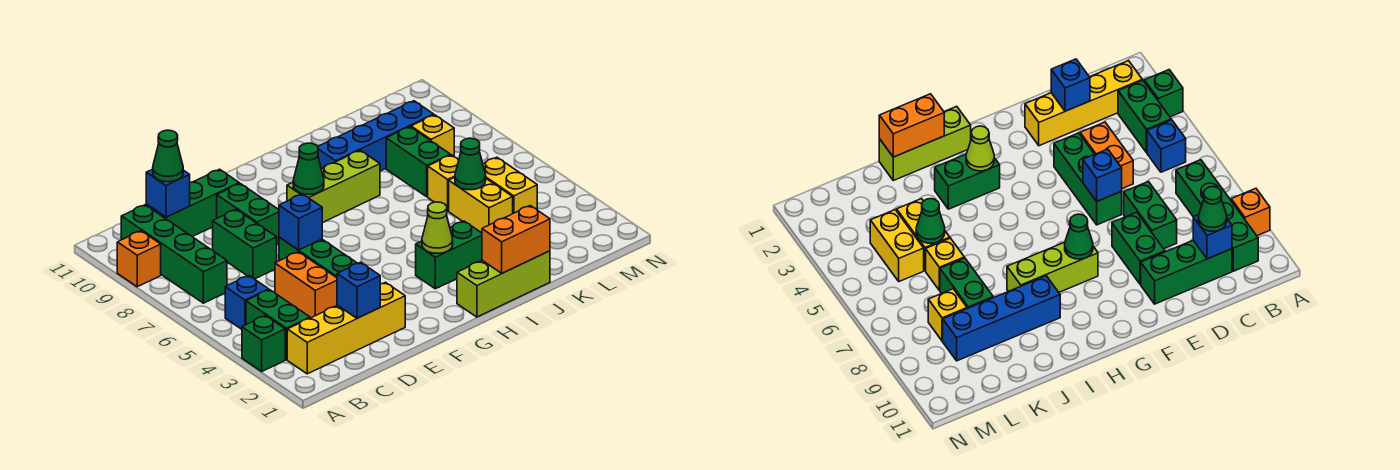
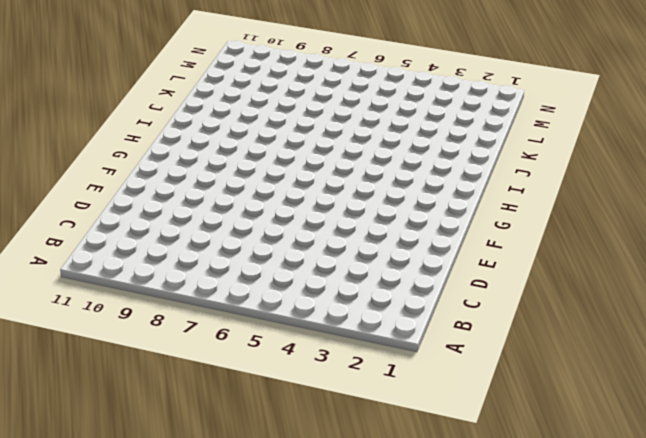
none -> green 1x1 brick [242,316,285,371]
none -> orange 1x1 brick [117,231,161,287]
none -> yellow 1x4 brick [287,282,405,374]

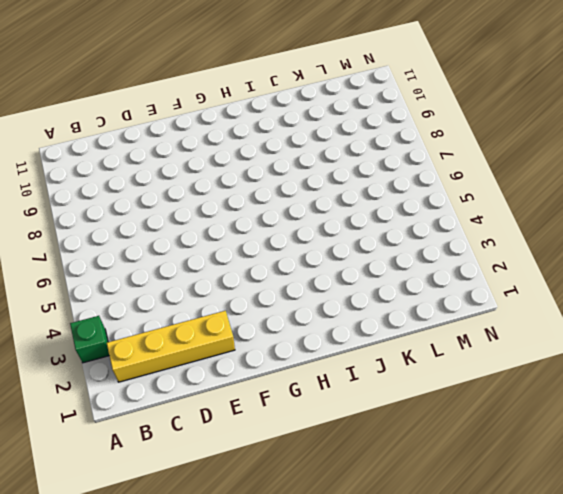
none -> orange 1x1 brick [117,231,161,287]
none -> green 1x2 brick [246,290,310,360]
none -> blue 1x1 brick [225,276,269,329]

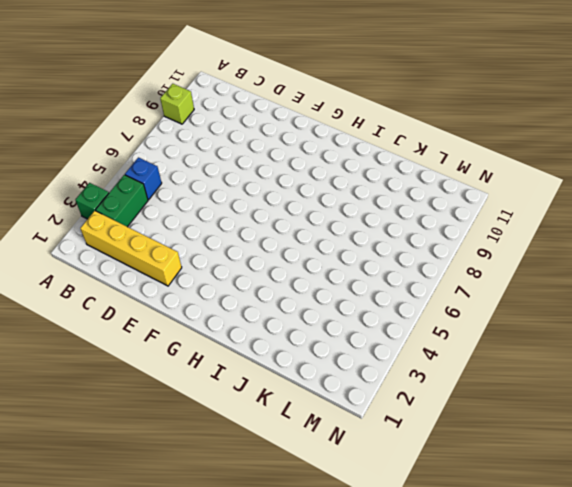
lime 1x1 brick [160,84,194,124] -> orange 1x1 brick [117,231,161,287]
none -> green 1x4 brick [121,205,227,303]
none -> green 1x3 brick [146,169,239,237]
none -> orange 1x2 brick [275,252,337,318]

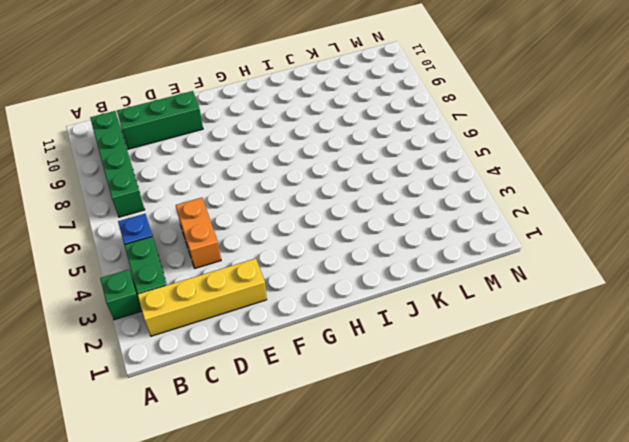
none -> orange 1x1 brick [117,231,161,287]
none -> green 1x2 brick [213,210,277,279]
none -> green 1x3 brick [279,237,358,278]

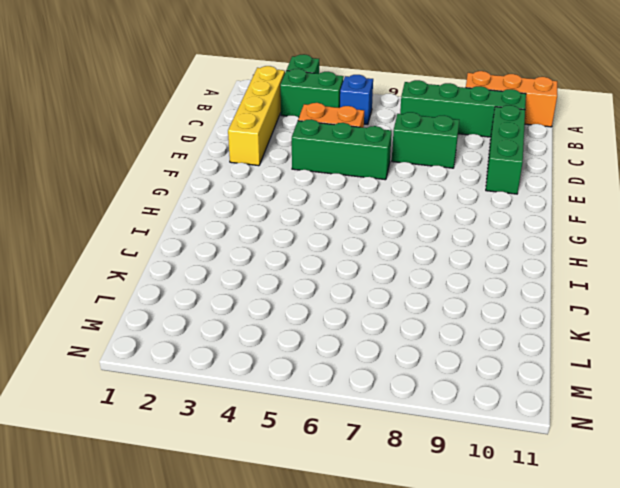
orange 1x3 brick [466,71,557,127] -> orange 1x1 brick [117,231,161,287]
none -> green 1x2 brick [217,184,279,244]
none -> lime 1x3 brick [287,150,380,223]
none -> lime 1x3 brick [457,251,550,317]

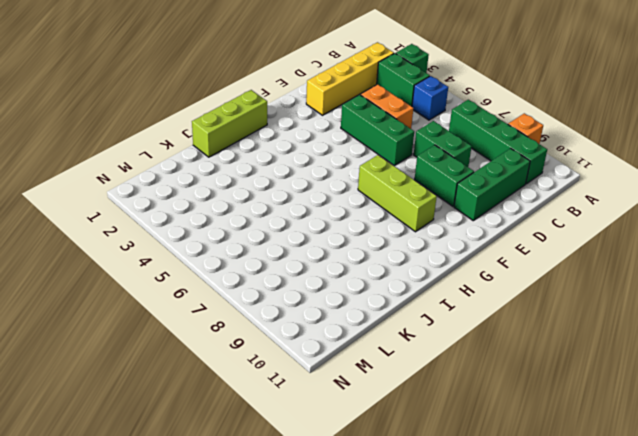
lime 1x3 brick [358,155,437,232] -> lime 1x3 brick turned to [287,150,380,223]
none -> green 1x2 brick [416,221,482,289]
none -> blue 1x4 brick [318,101,434,171]
none -> yellow 1x2 brick [449,177,513,233]

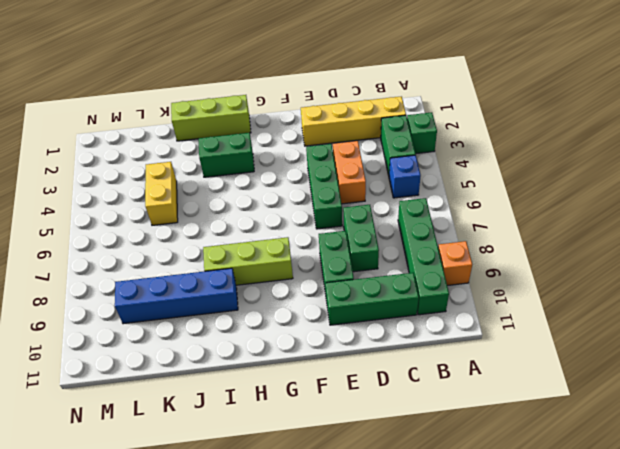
none -> yellow 1x1 brick [428,155,459,211]
none -> green 1x2 brick [386,127,450,197]
none -> yellow 1x2 brick [483,157,537,213]

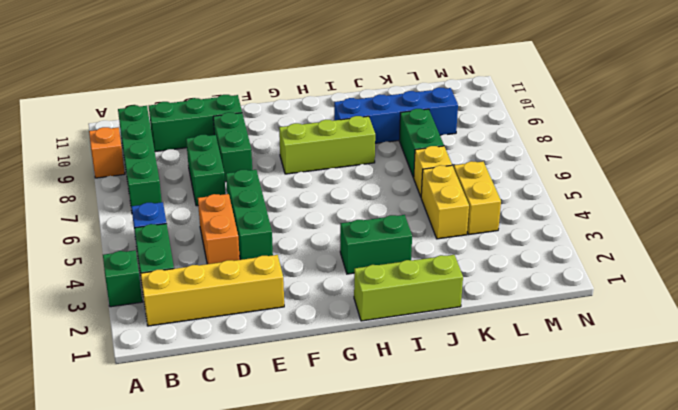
none -> yellow 1x1 brick [411,115,454,156]
none -> blue 1x1 brick [146,169,190,217]
none -> blue 1x1 brick [337,262,380,318]

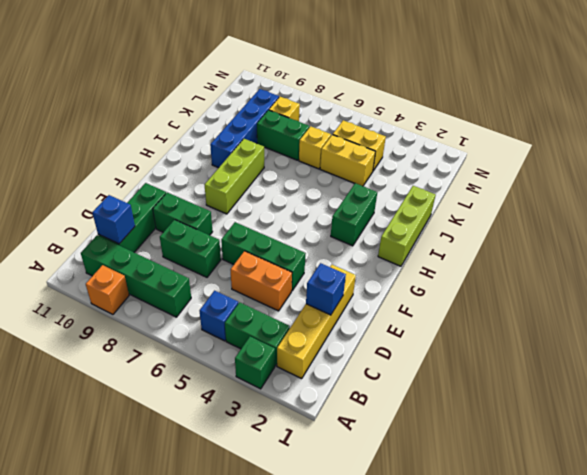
none -> blue 1x1 brick [279,194,322,250]
none -> green 1x1 cone [293,143,324,195]
none -> lime 1x1 cone [422,202,453,253]

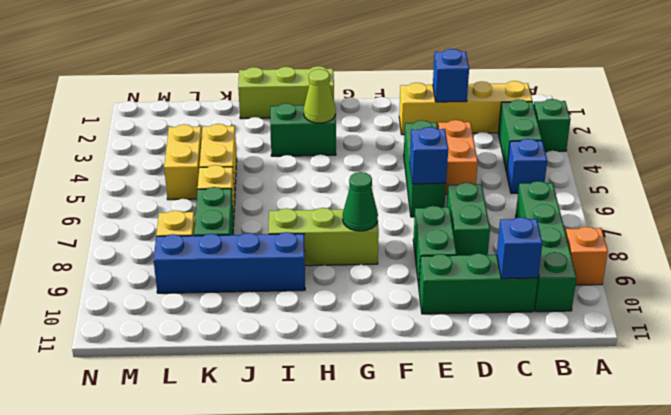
none -> orange 1x2 brick [482,206,550,273]
none -> green 1x1 cone [455,138,486,190]
none -> green 1x1 cone [153,130,183,182]

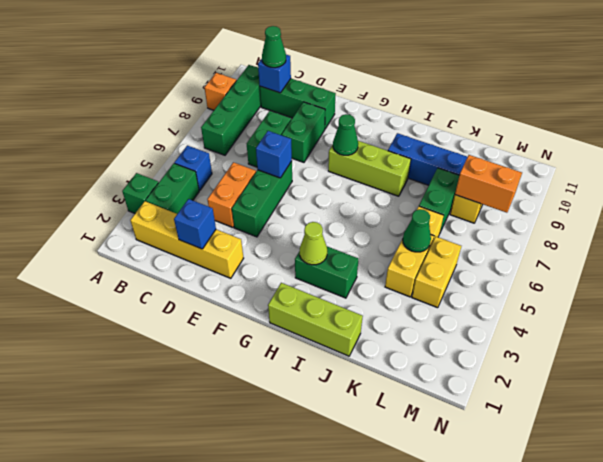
orange 1x2 brick [455,155,522,213] -> orange 1x2 brick moved to [482,206,550,273]

